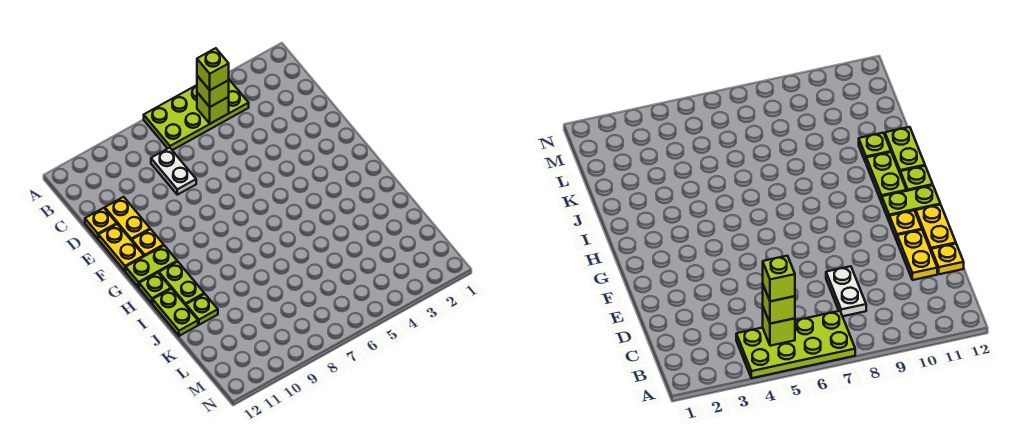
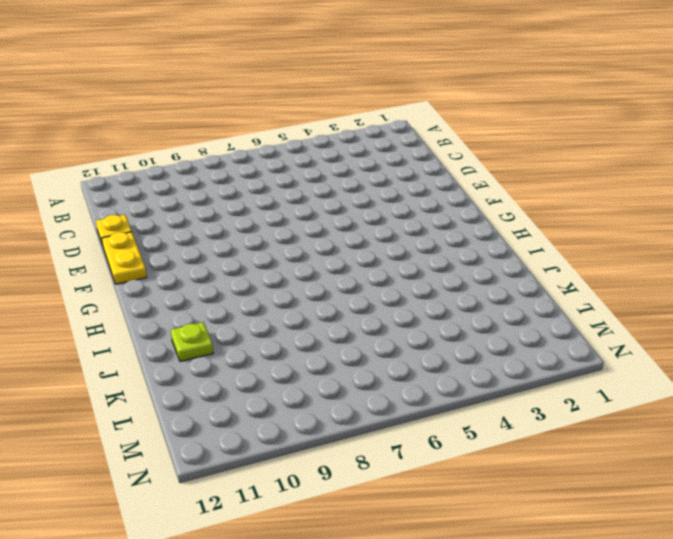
none -> lime 2x4 plate [144,80,249,150]
none -> white 1x2 plate [151,148,196,195]
none -> yellow 1x2 plate [105,197,150,241]

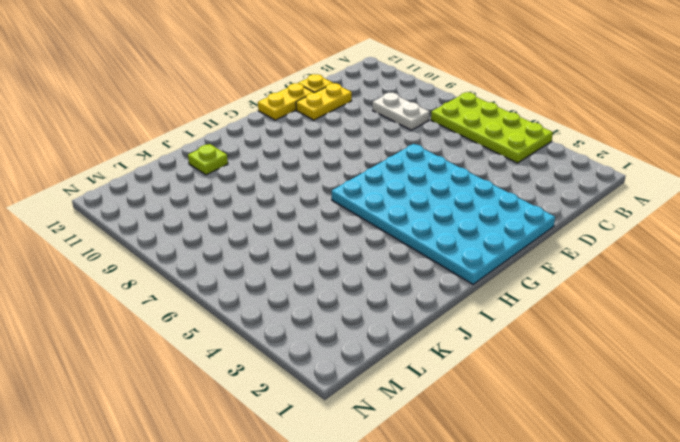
white 1x2 plate [373,93,430,130] -> white 1x2 plate turned to [151,148,196,195]
cyan 4x6 plate [332,144,555,284] -> none
none -> yellow 1x1 plate [132,229,164,256]
none -> lime 1x2 plate [126,245,177,287]
none -> lime 1x2 plate [159,261,204,305]

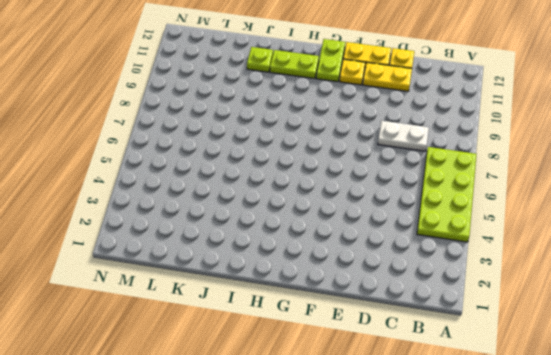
none -> lime 1x1 plate [139,273,171,303]
none -> lime 1x2 plate [153,289,198,336]
none -> lime 1x1 brick [197,93,229,124]

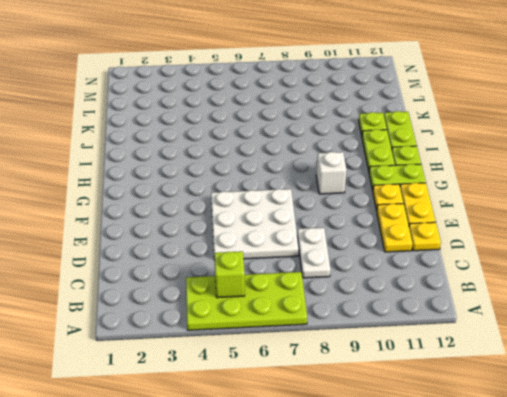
white 3x3 plate [211,189,299,260] -> none
white 1x1 brick [316,152,347,194] -> none
none -> lime 1x1 brick [197,76,229,107]
none -> lime 1x1 brick [197,48,229,90]

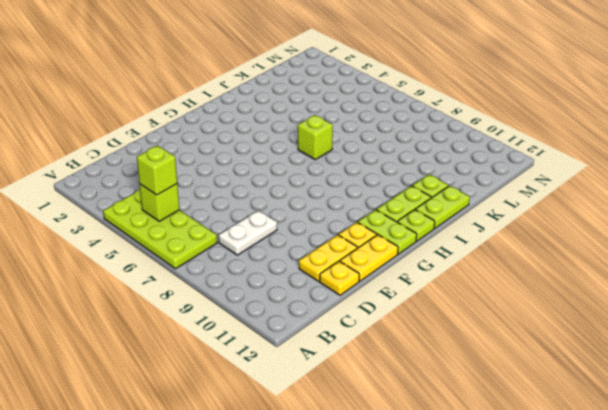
lime 1x1 brick [298,115,333,160] -> lime 1x1 brick moved to [197,48,229,90]

